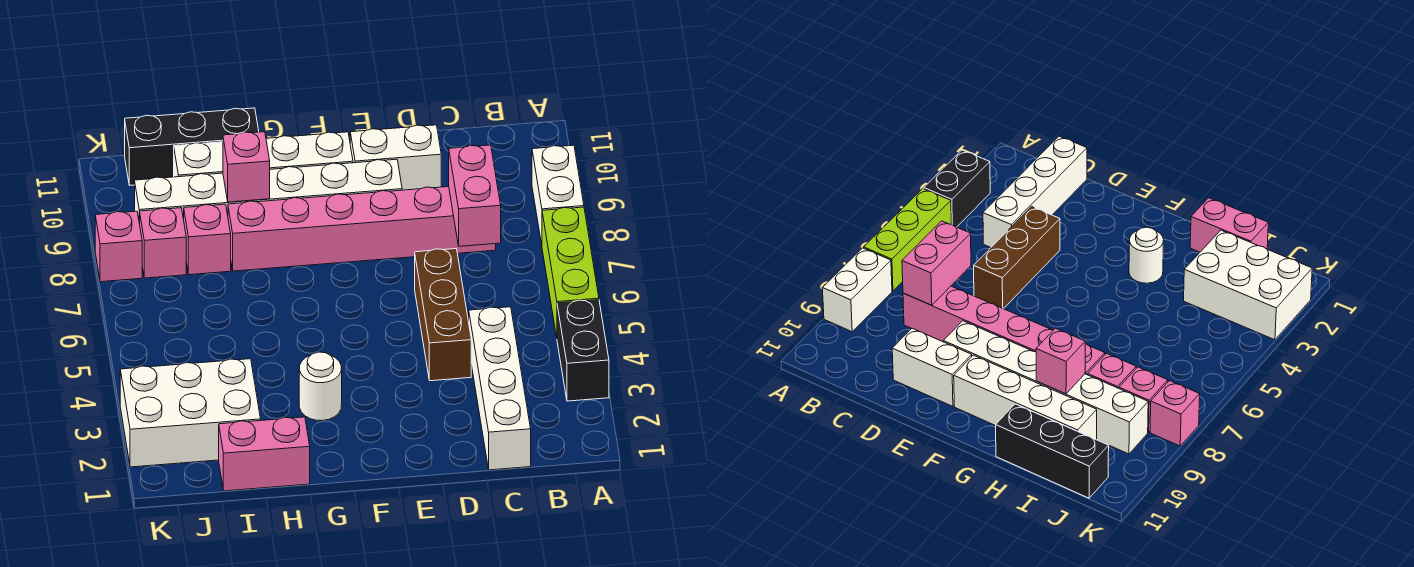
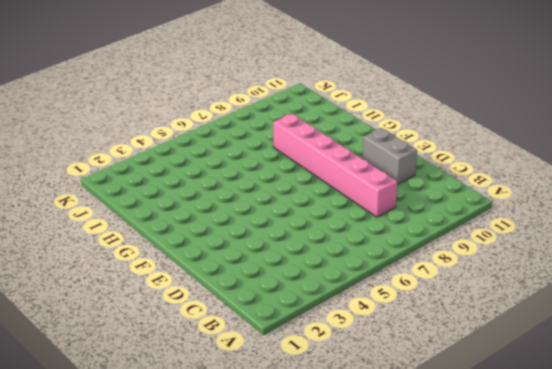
grey 1x2 brick [362,128,417,185] -> white 1x2 brick [350,125,441,190]
none -> black 1x2 brick [557,300,609,401]
none -> lime 1x3 brick [542,207,599,337]
none -> white 1x2 brick [532,145,584,244]

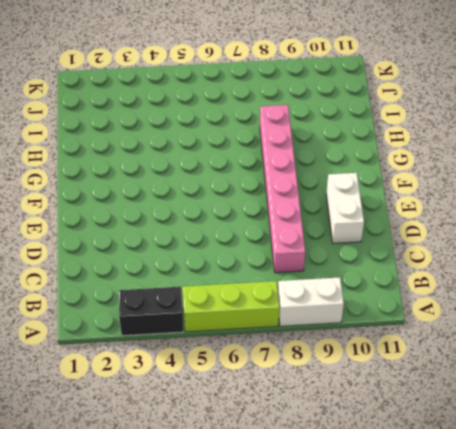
none -> white 1x4 brick [469,307,531,470]
none -> brown 1x3 brick [415,249,471,381]
none -> white 1x6 brick [135,159,402,224]

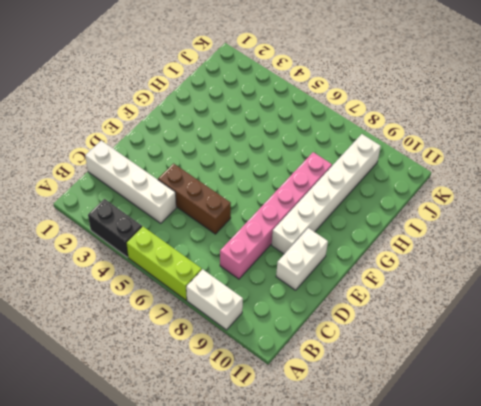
none -> white 1x4 brick [174,132,353,177]
none -> white 1x1 round brick [299,352,342,421]
none -> pink 1x2 brick [219,417,310,491]

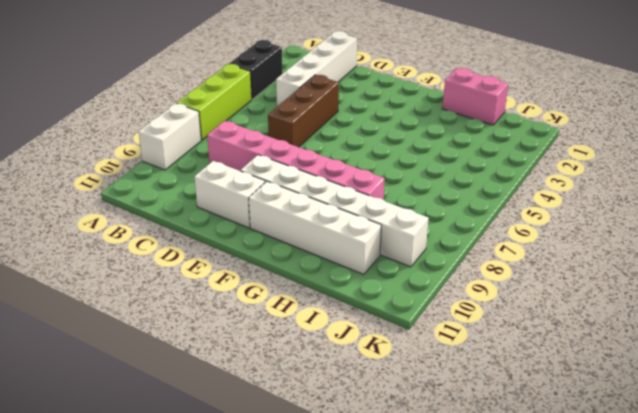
none -> white 1x1 round brick [299,352,342,421]
none -> black 1x3 brick [125,108,259,185]
none -> white 2x3 brick [120,359,261,467]

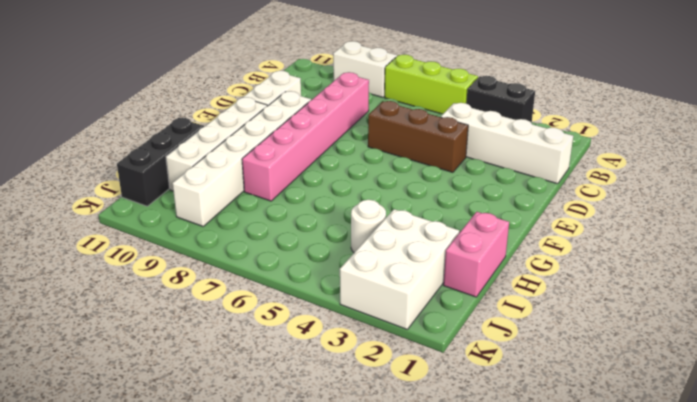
white 1x1 round brick [351,200,386,252] -> white 1x1 round brick moved to [299,352,342,421]
none -> pink 1x1 brick [184,204,231,275]
none -> pink 1x1 brick [140,208,186,278]
none -> pink 1x1 brick [95,211,142,282]

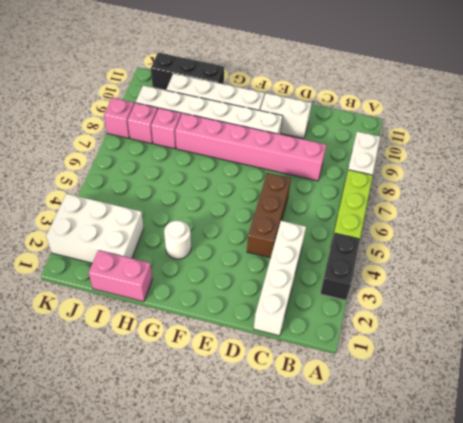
none -> pink 1x2 brick [449,145,501,246]
none -> pink 1x1 brick [223,132,270,202]

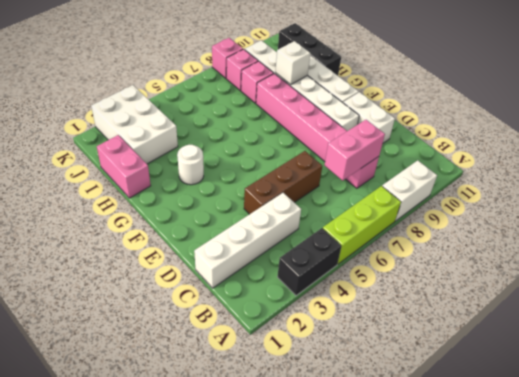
white 1x1 brick [275,41,310,85] -> pink 1x1 brick [223,132,270,202]

